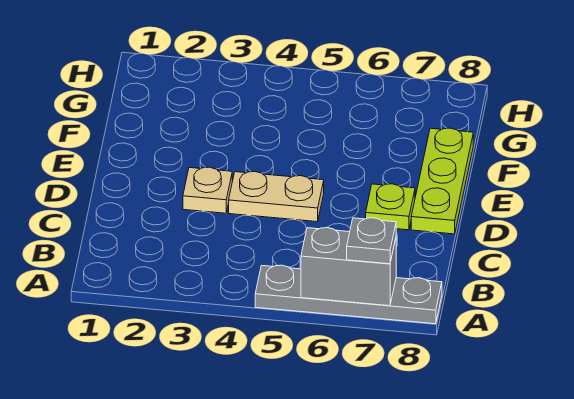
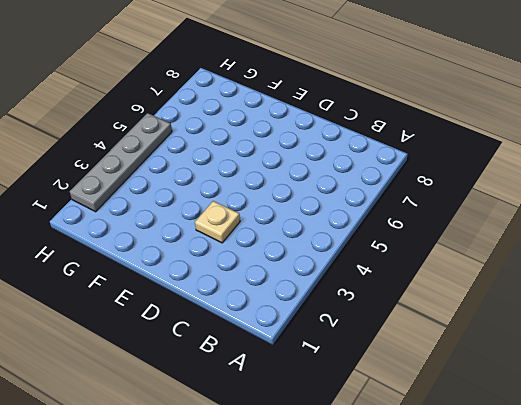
grey 1x4 plate [70,113,172,212] -> grey 1x4 plate moved to [255,265,442,324]
none -> tan 1x2 plate [229,172,324,222]
none -> lime 1x1 plate [366,184,415,230]

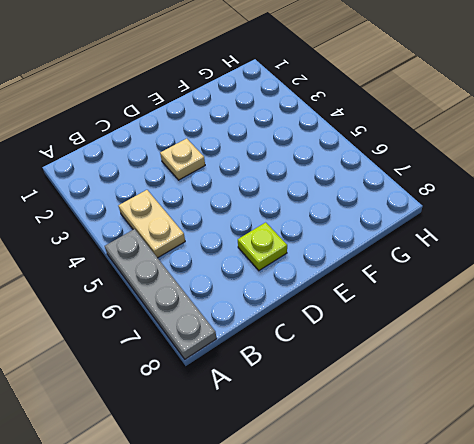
tan 1x2 plate [118,190,185,258] -> tan 1x2 plate moved to [229,172,324,222]
none -> lime 1x3 plate [411,128,473,234]
none -> grey 1x2 brick [301,228,396,306]

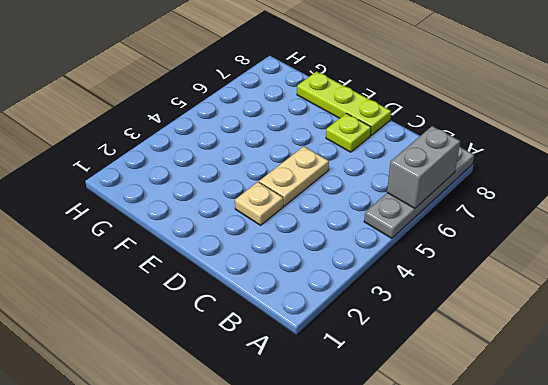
none -> grey 1x1 plate [347,218,396,264]

